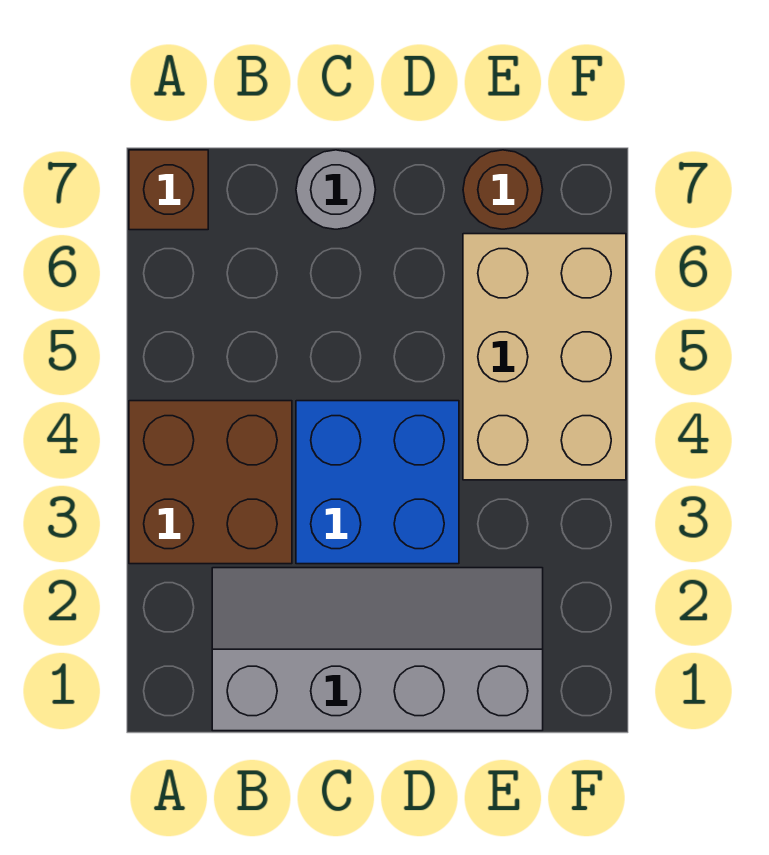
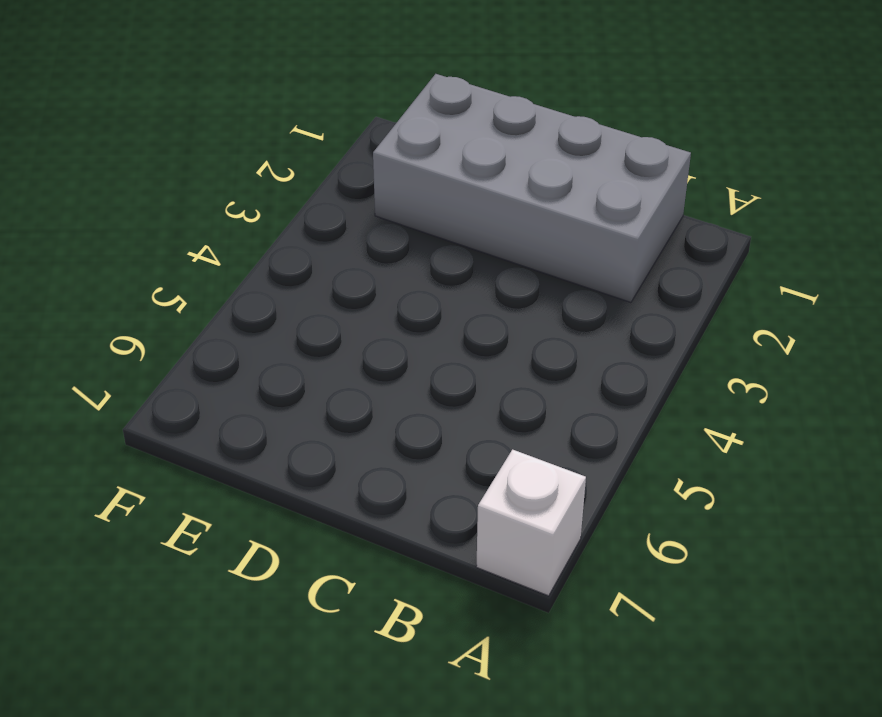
white 1x1 brick [476,450,586,596] -> brown 1x1 brick [129,150,208,230]
grey 2x4 brick [373,74,691,302] -> grey 2x4 slope [212,568,543,731]
none -> brown 2x2 brick [129,401,292,564]
none -> blue 2x2 brick [296,401,459,564]

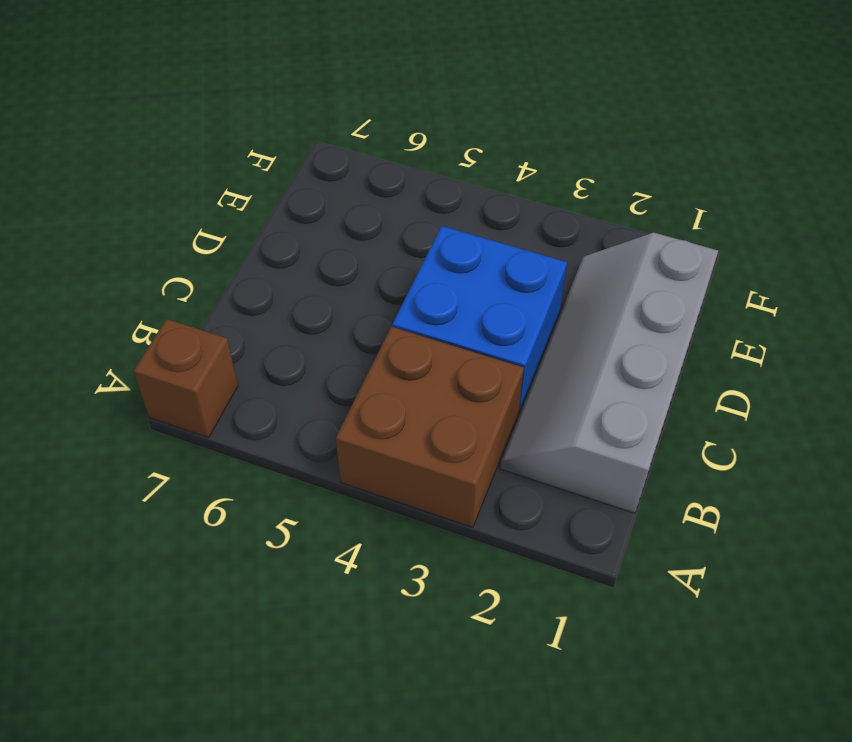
none -> grey 1x1 round brick [296,150,375,229]
none -> tan 2x3 brick [463,234,626,480]

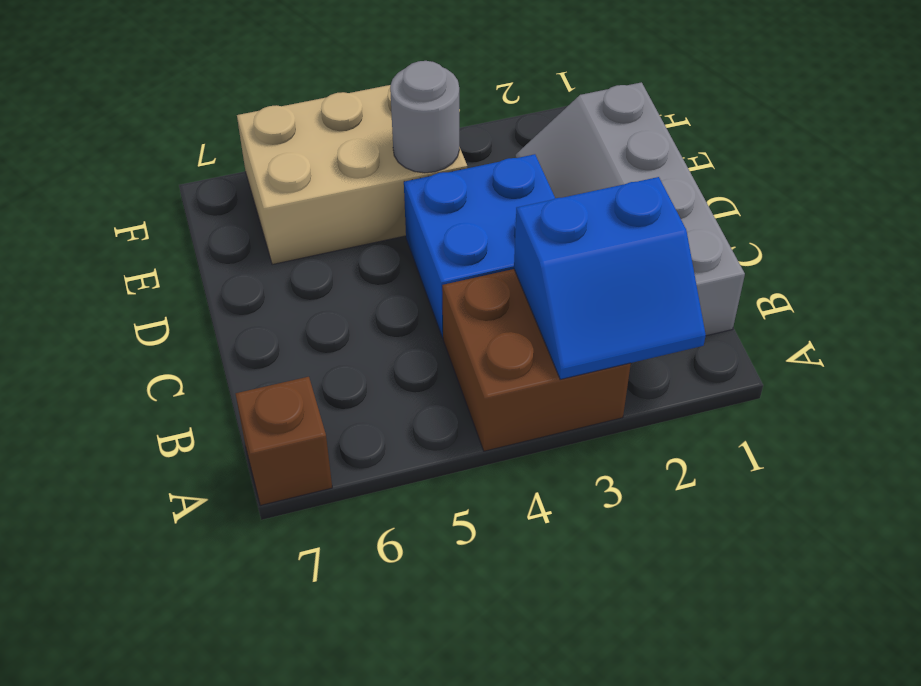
blue 2x2 slope [514,177,706,379] -> none
grey 1x1 round brick [390,61,459,173] -> grey 1x1 round brick moved to [296,150,375,229]
none -> brown 1x1 round brick [463,150,543,229]

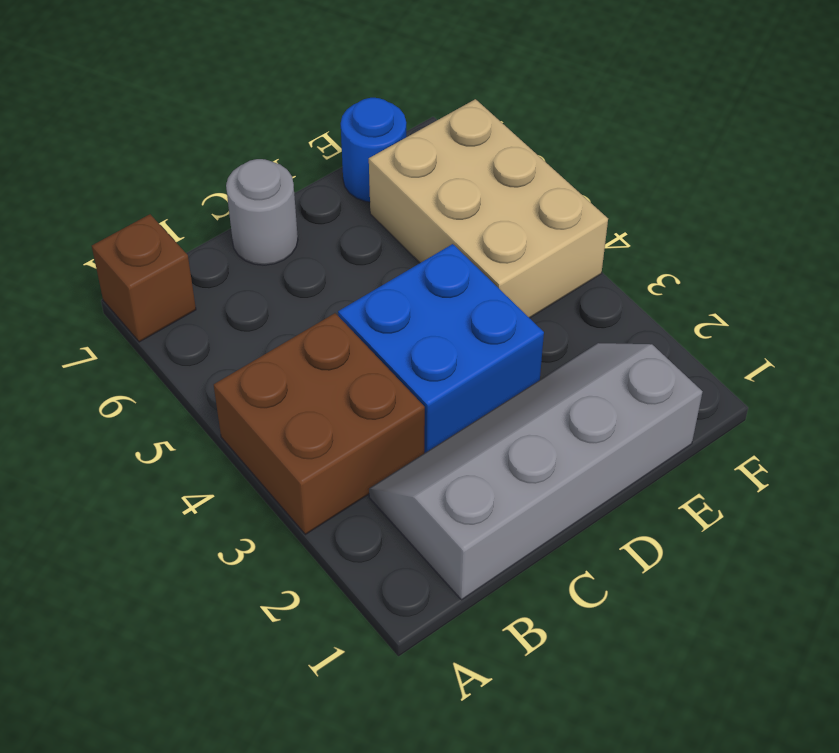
blue 1x1 round brick [341,98,406,202] -> brown 1x1 round brick [463,150,543,229]

